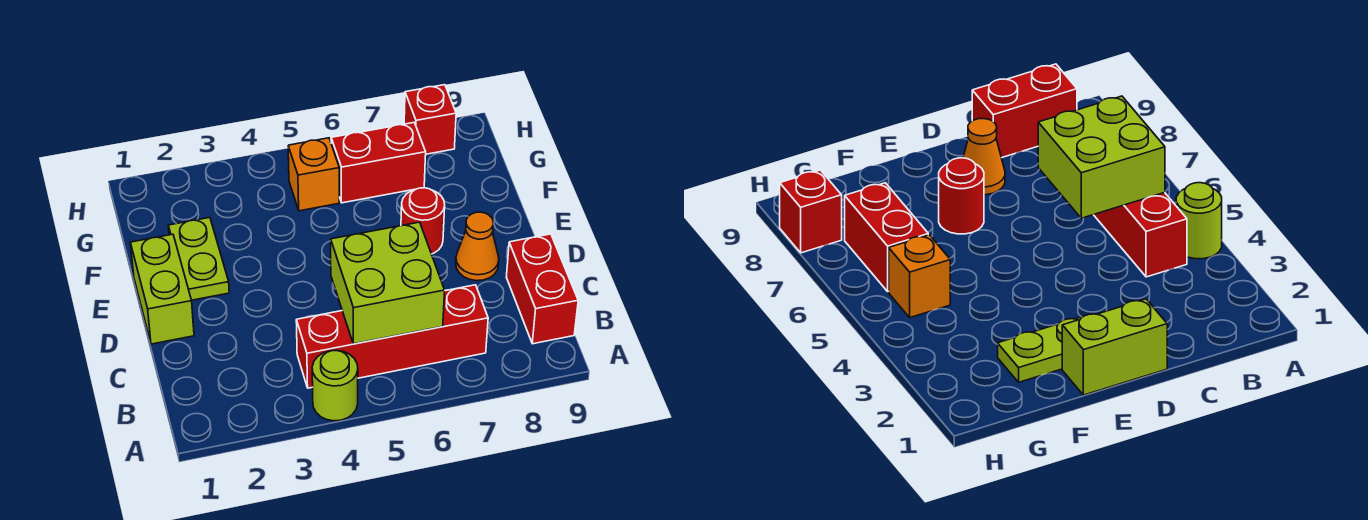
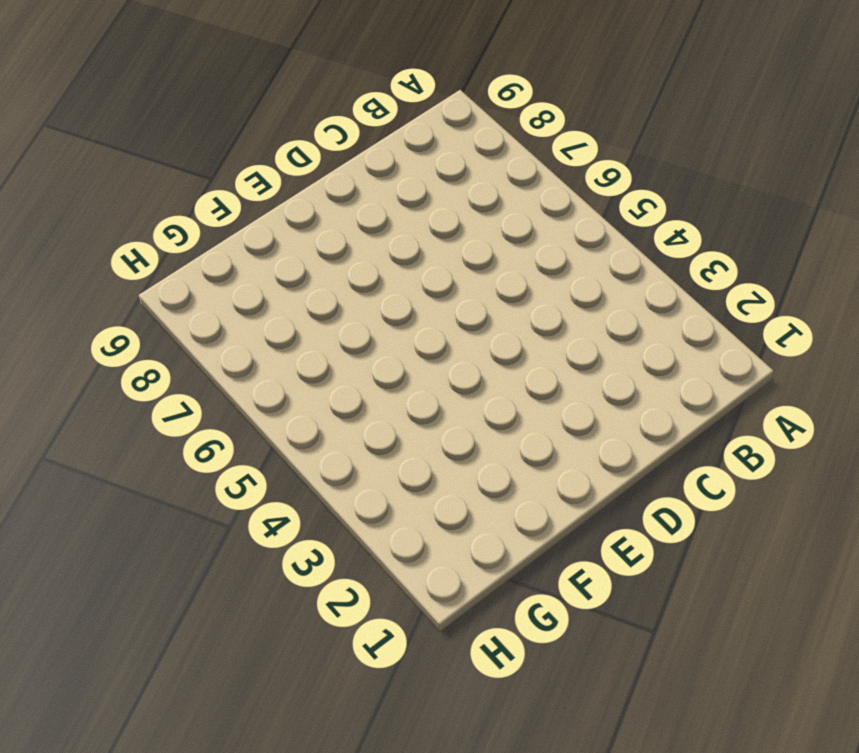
none -> lime 1x1 round brick [312,350,358,421]
none -> red 1x4 brick [296,285,488,388]

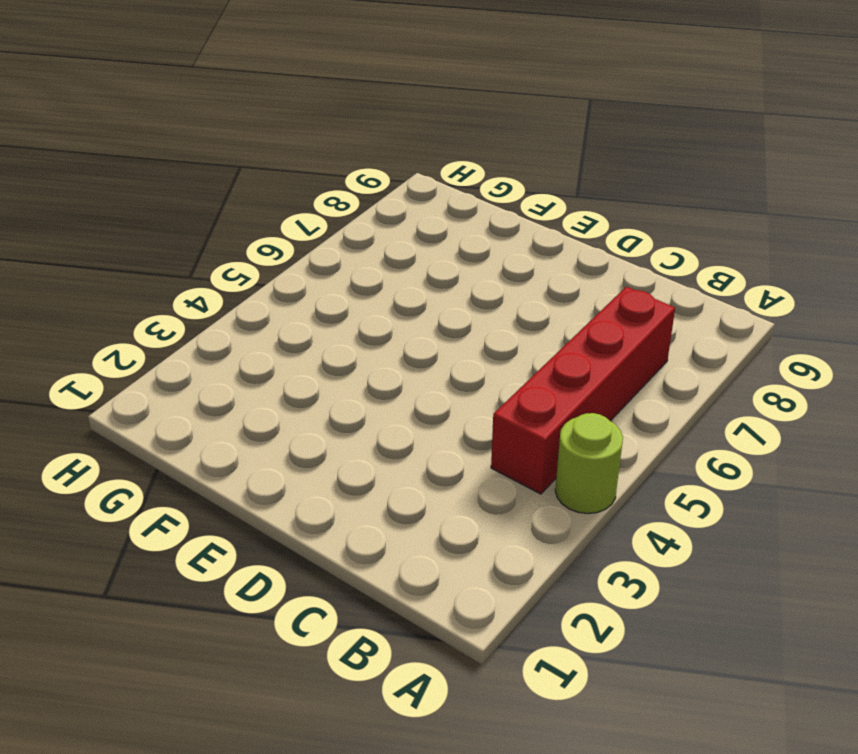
none -> red 1x2 brick [506,234,578,344]
none -> lime 1x2 brick [130,234,194,344]

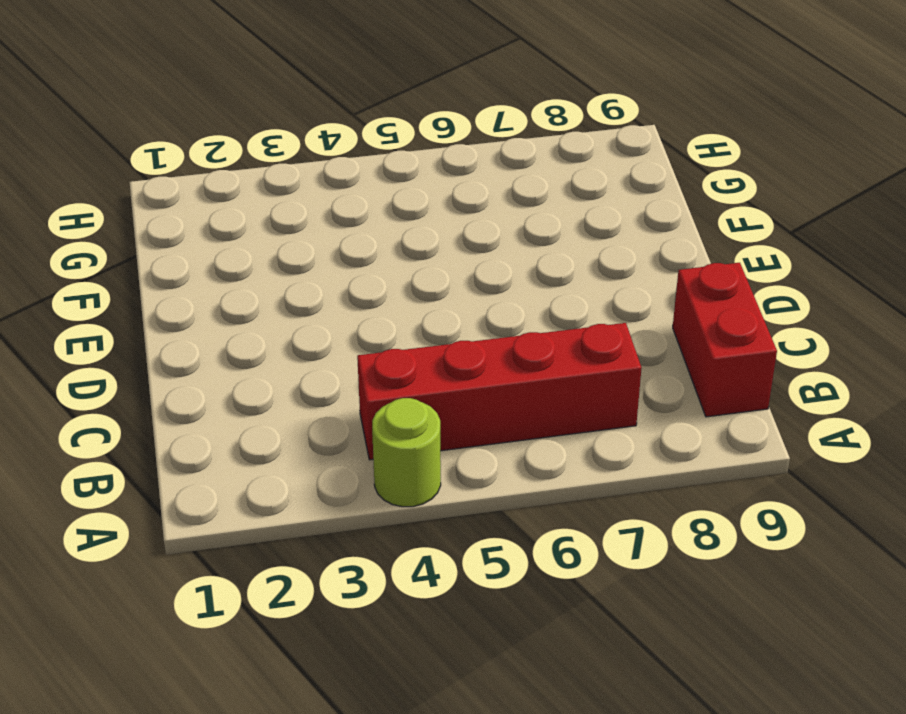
none -> lime 1x2 brick [130,234,194,344]
none -> orange 1x1 cone [456,212,499,281]

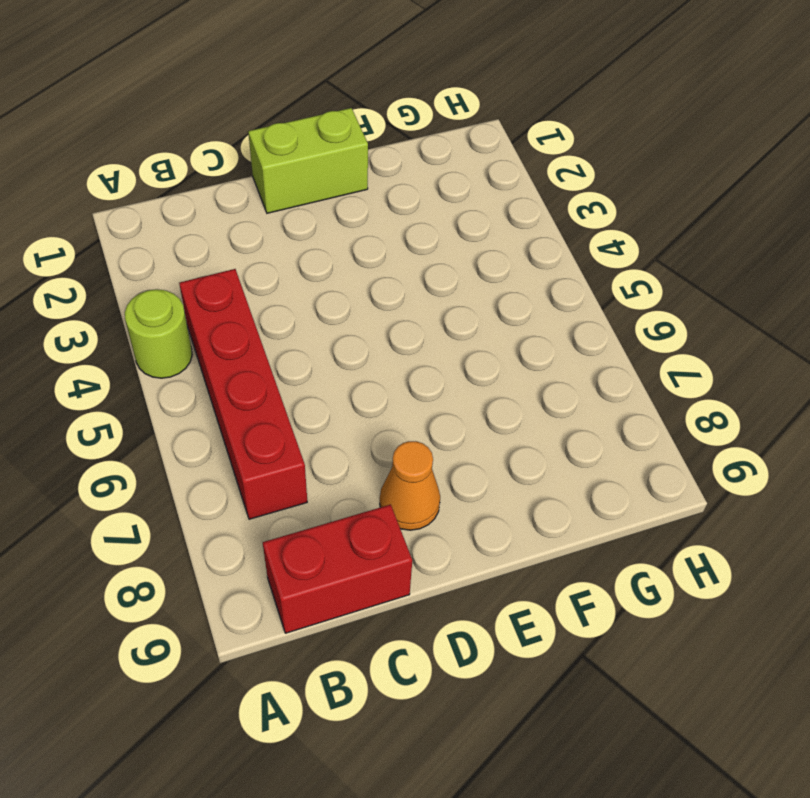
none -> lime 1x2 plate [168,218,229,300]
none -> red 1x1 round brick [401,188,445,254]

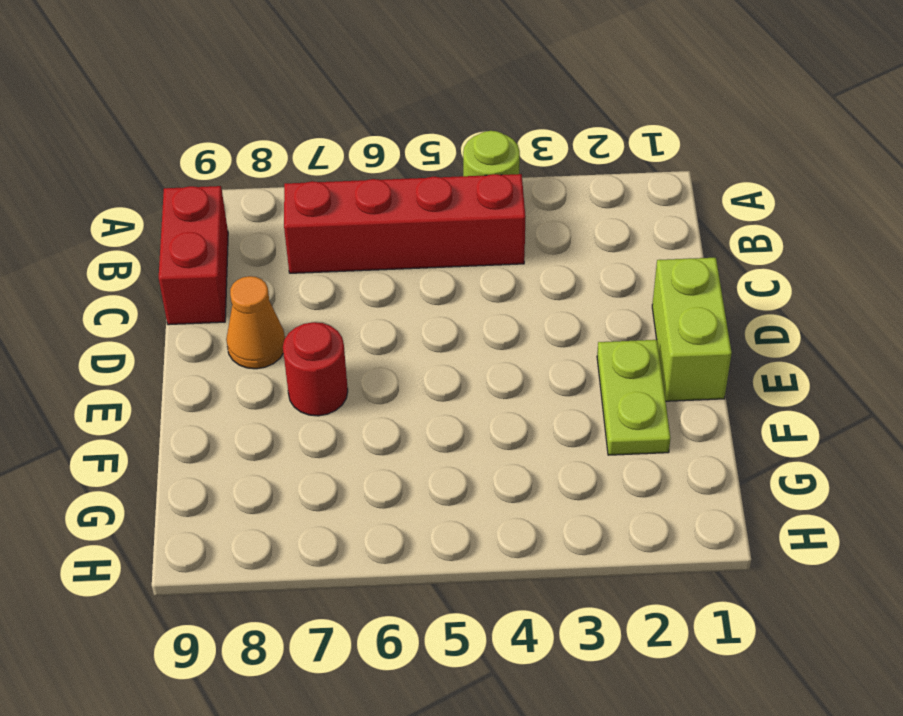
none -> orange 1x1 brick [288,138,339,211]
none -> red 1x2 brick [331,123,426,203]

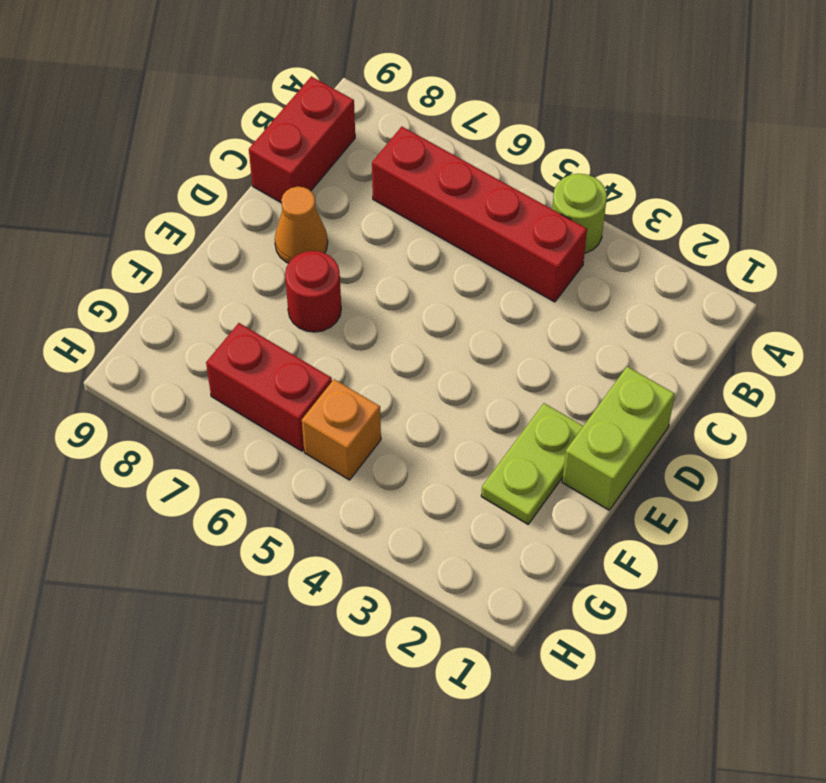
none -> red 1x1 brick [404,85,456,154]
none -> lime 2x2 brick [331,222,445,344]

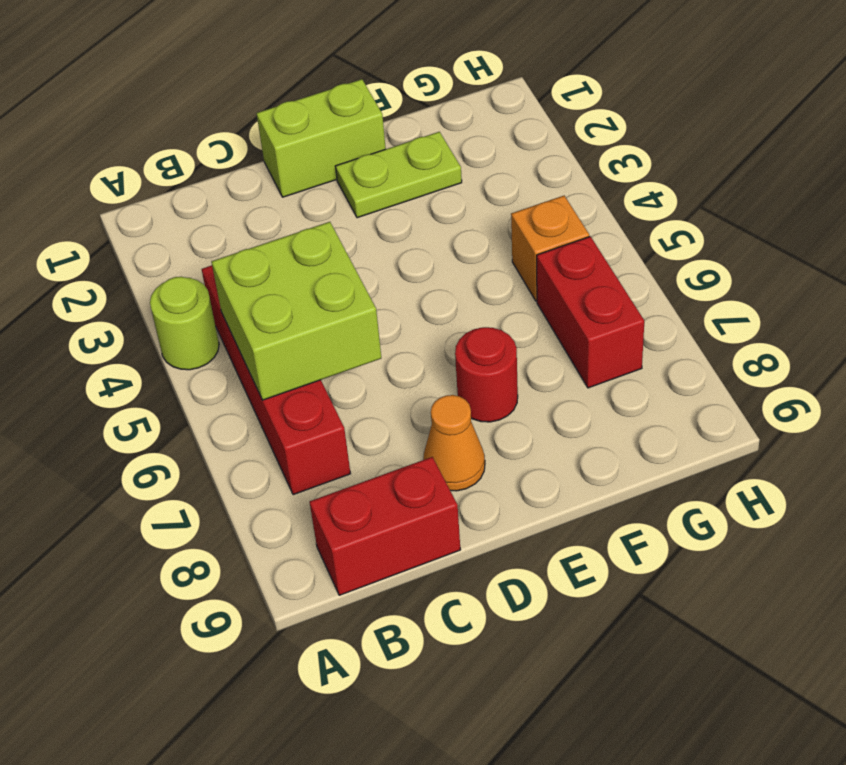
none -> red 1x1 brick [404,85,456,154]

